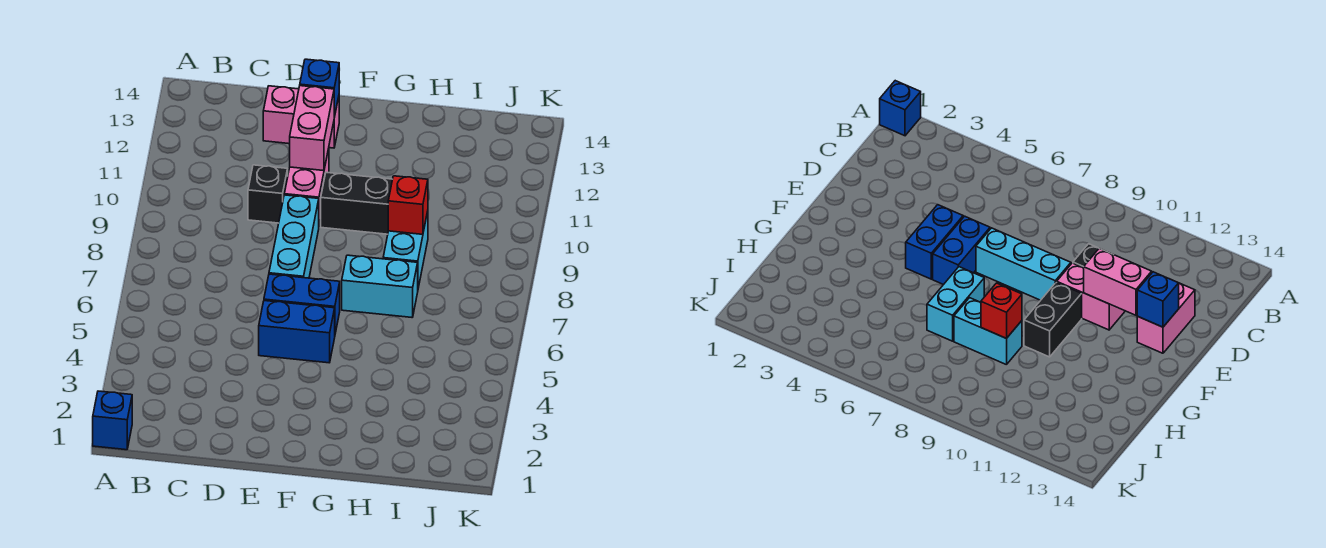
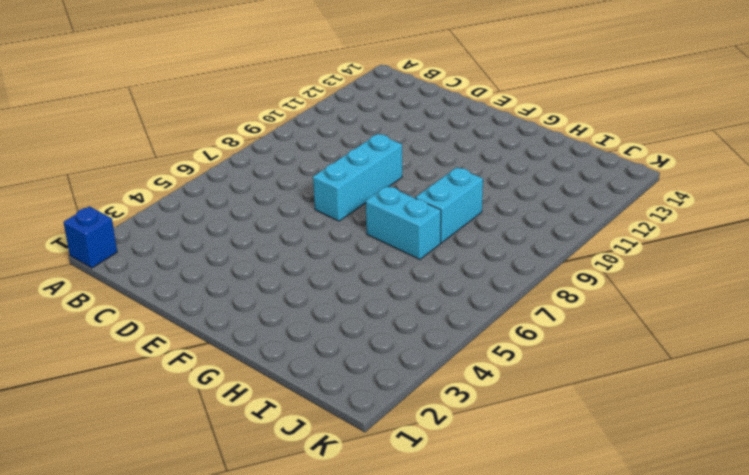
none -> black 1x1 brick [248,165,288,223]
none -> pink 1x2 brick [263,86,339,148]
none -> blue 1x2 brick [259,301,335,363]

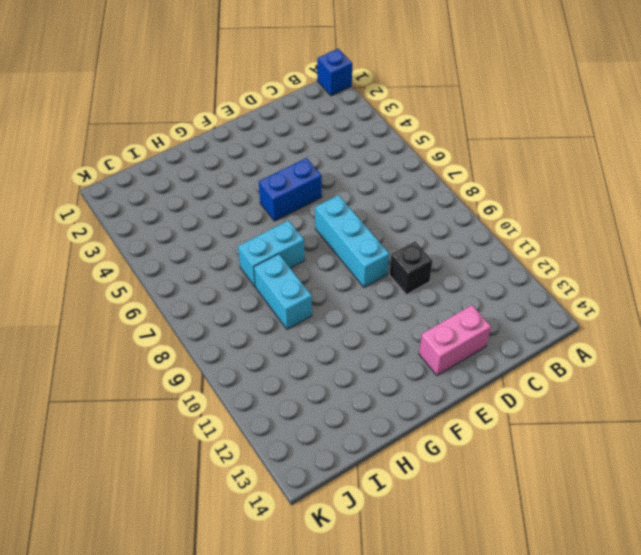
none -> blue 1x2 brick [264,274,340,333]
none -> pink 1x2 brick [284,148,329,225]
none -> black 1x2 brick [321,172,392,234]

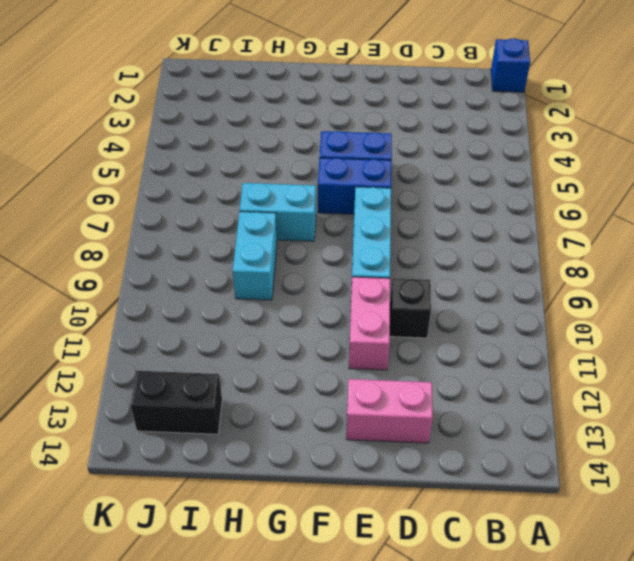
black 1x2 brick [131,371,222,434] -> black 1x2 brick moved to [321,172,392,234]
none -> pink 1x2 brick [290,86,334,171]
none -> blue 1x1 brick [300,59,339,117]
none -> red 1x1 brick [388,176,428,234]

